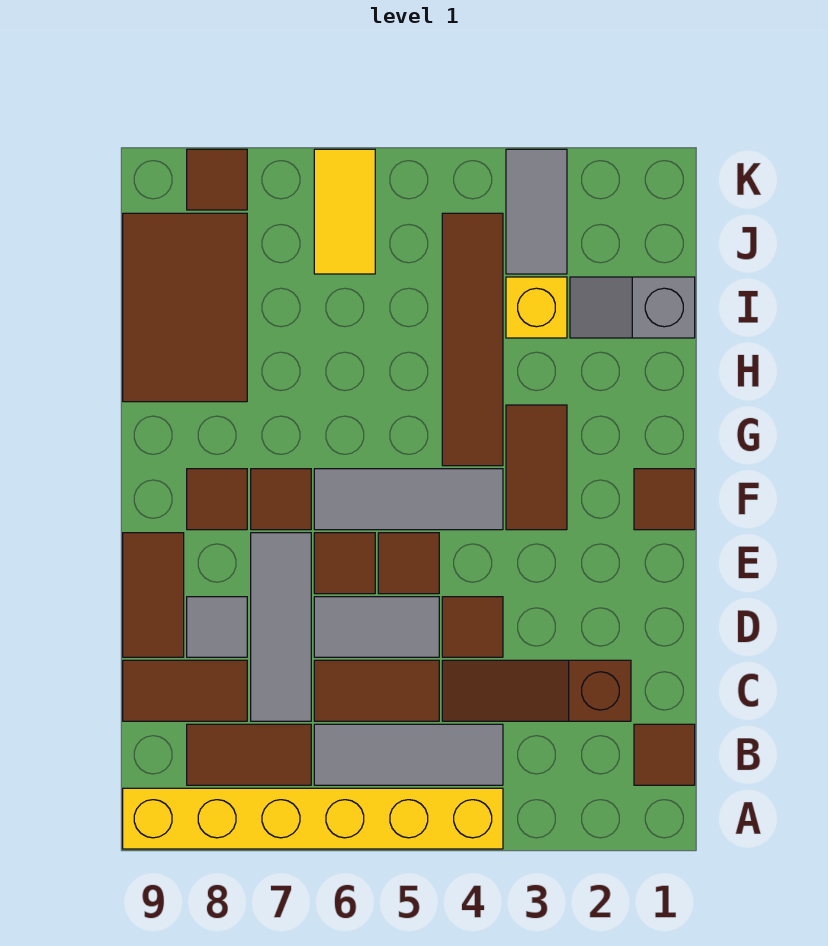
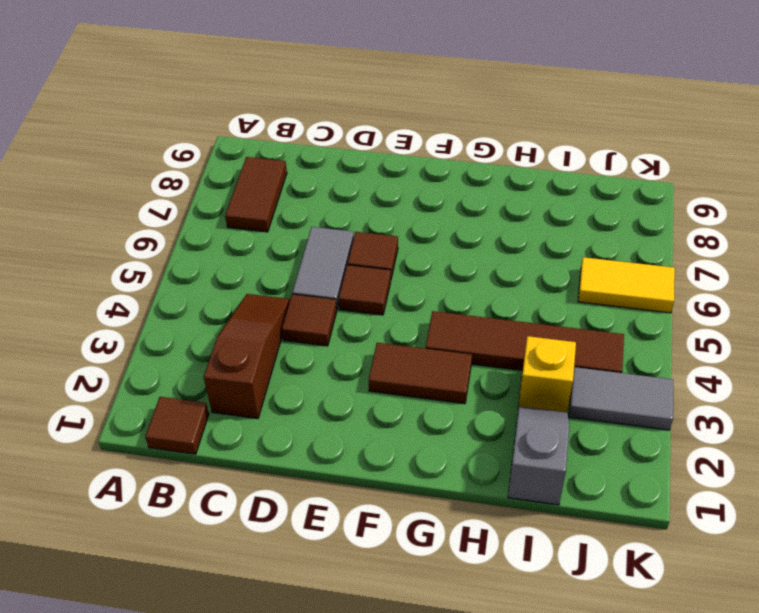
none -> yellow 1x6 brick [123,788,503,849]
none -> grey 1x3 tile [314,724,503,785]
none -> brown 1x2 tile [314,660,439,721]

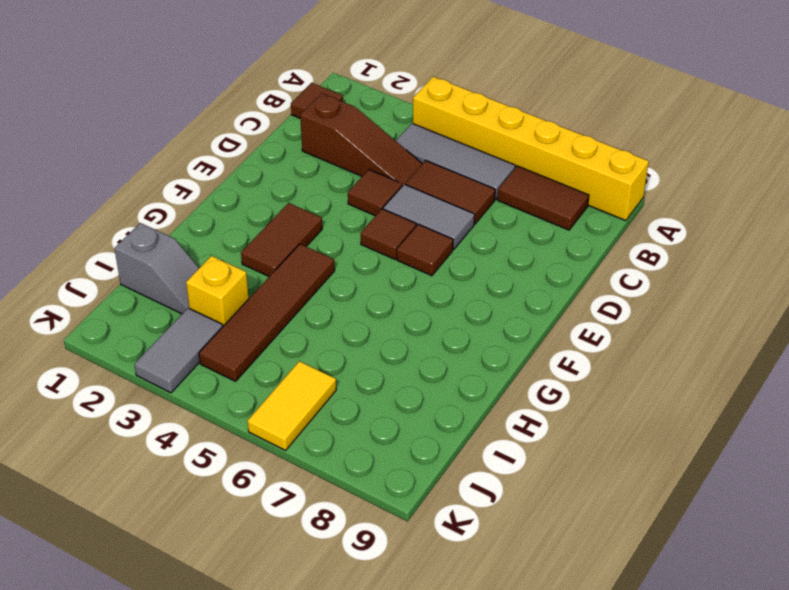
none -> grey 1x3 tile [251,533,311,721]
none -> brown 1x2 tile [123,660,247,721]
none -> grey 1x1 tile [187,597,247,657]

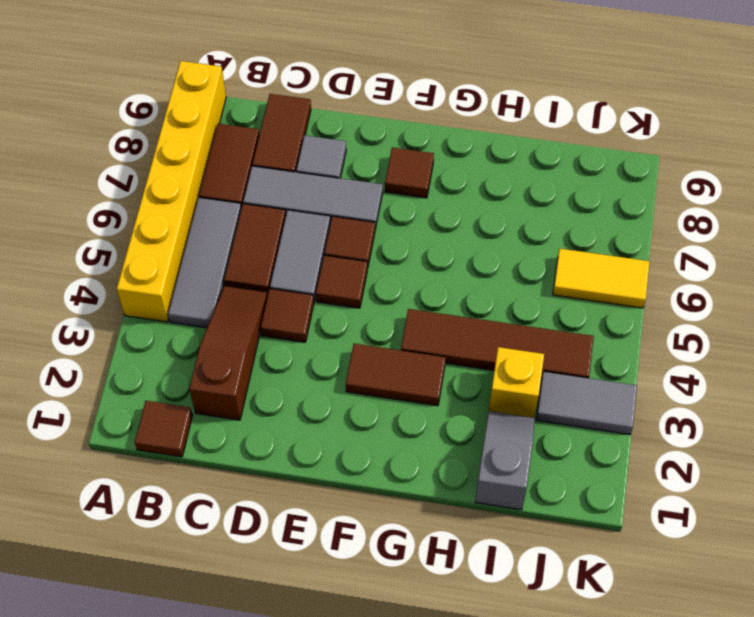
none -> brown 1x2 tile [123,533,184,657]
none -> brown 1x1 tile [634,469,695,530]
none -> grey 1x3 tile [314,469,503,530]

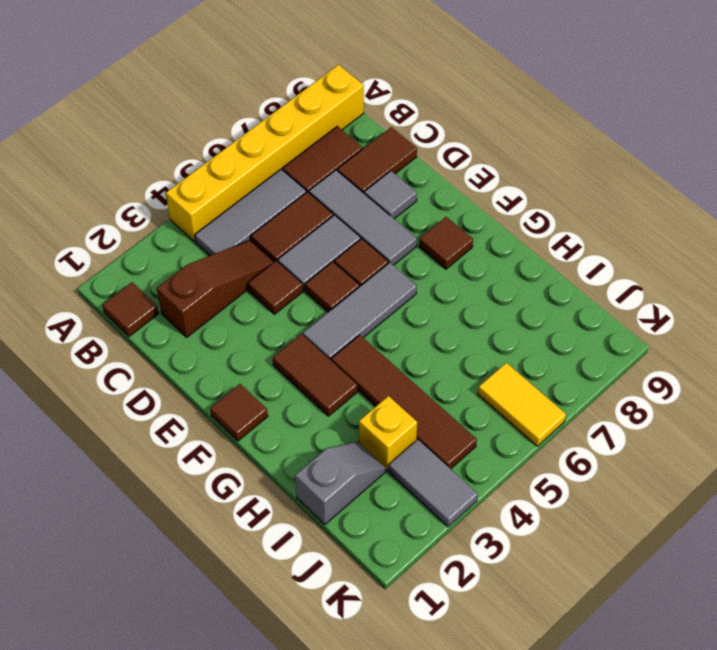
none -> brown 1x2 tile [123,533,184,657]
none -> brown 1x1 tile [251,469,311,530]
none -> brown 2x3 tile [123,213,247,402]

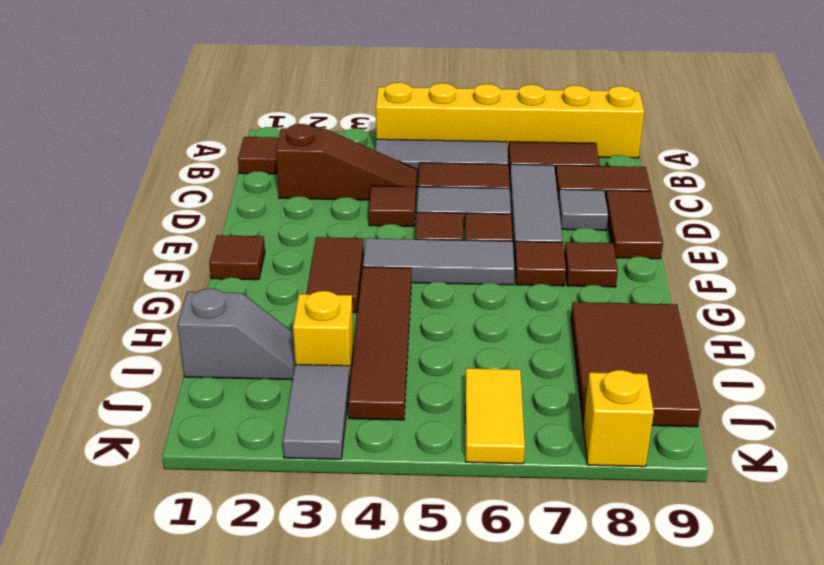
yellow 1x1 brick [583,370,654,467] -> brown 1x1 tile [187,149,247,210]

